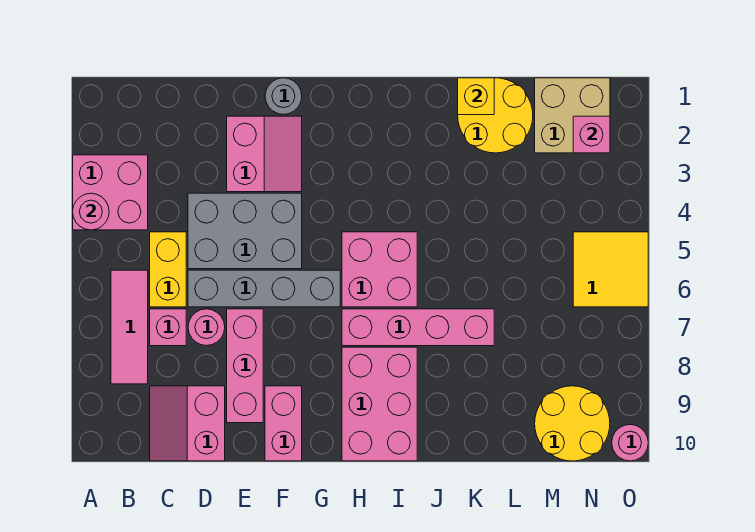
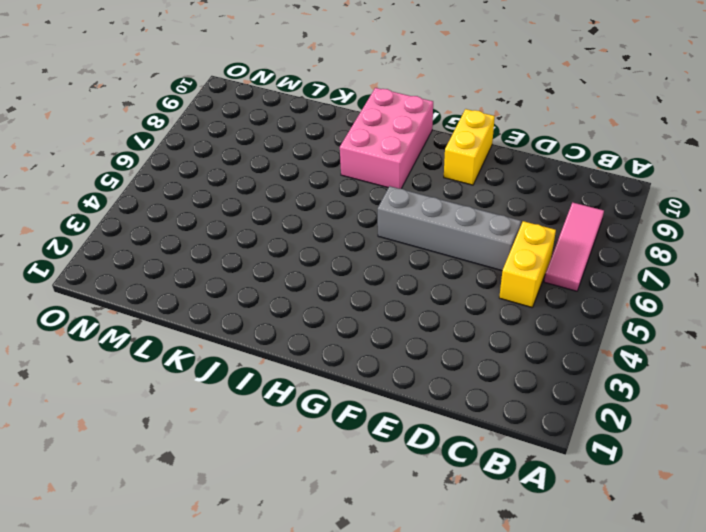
yellow 1x2 brick [444,109,495,185] -> pink 1x2 brick [265,386,302,461]
none -> pink 2x2 brick [73,155,148,230]
none -> pink 1x1 brick [150,309,186,346]
none -> pink 2x2 slope [150,386,225,461]

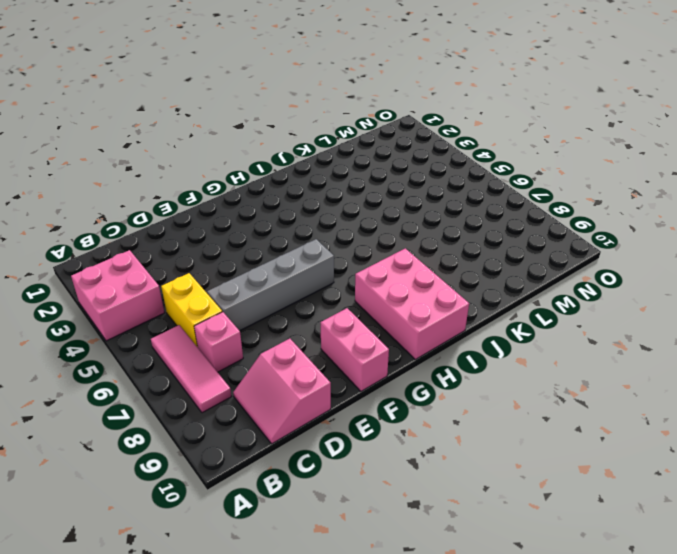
none -> grey 2x3 brick [188,193,302,269]
none -> pink 1x1 round brick [188,309,225,346]
none -> pink 2x2 slope [227,116,302,192]

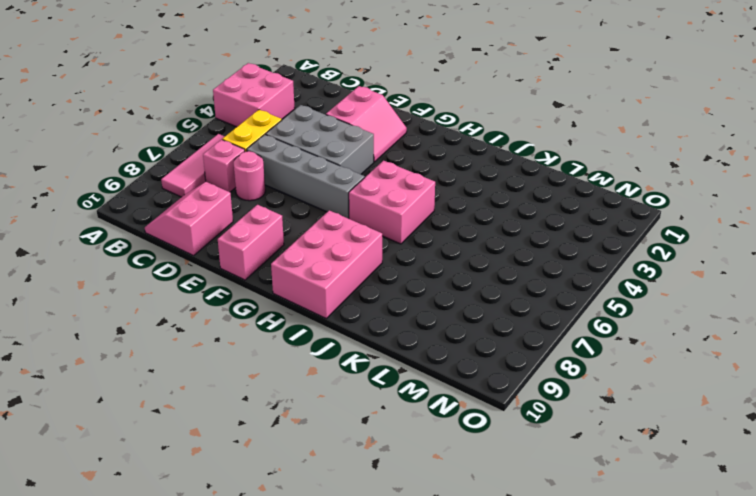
none -> pink 1x3 brick [227,309,263,423]
none -> grey 1x1 round brick [265,78,302,114]
none -> pink 1x4 brick [342,309,494,346]

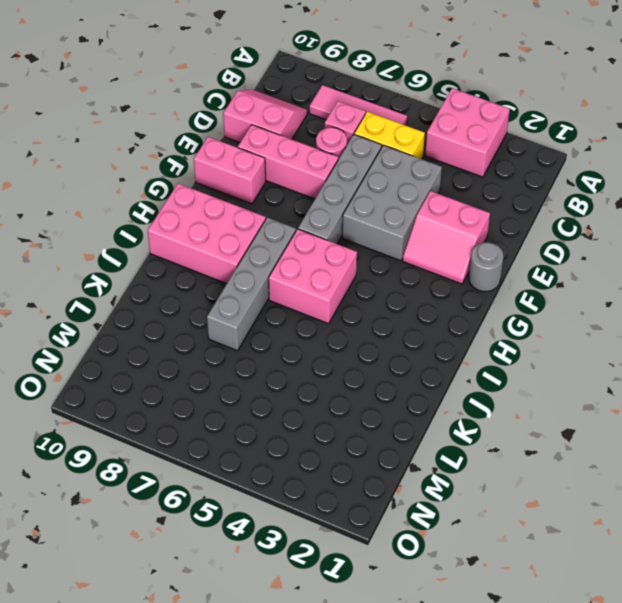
grey 1x4 brick [207,217,296,351] -> pink 1x4 brick [342,309,494,346]
none -> yellow 2x2 round brick [458,78,533,153]
none -> tan 2x2 brick [535,78,610,153]
none -> yellow 2x2 round brick [535,386,610,461]

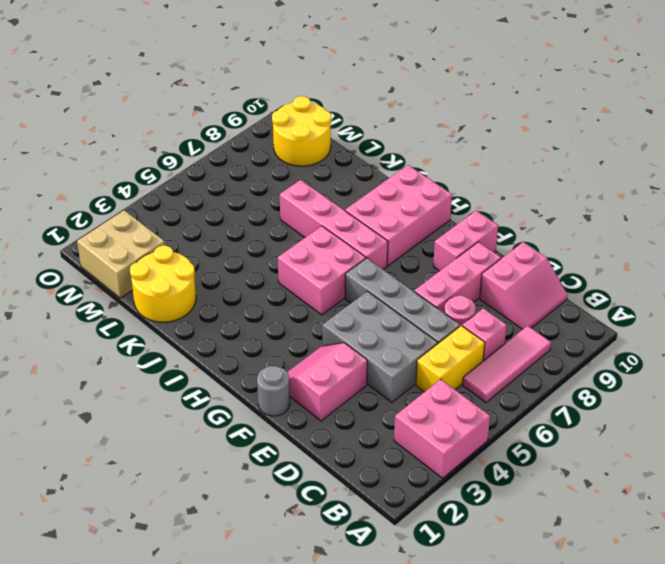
none -> yellow 2x2 tile [573,232,648,307]
none -> pink 1x1 round brick [612,425,648,461]
none -> pink 1x1 round brick [73,193,109,230]

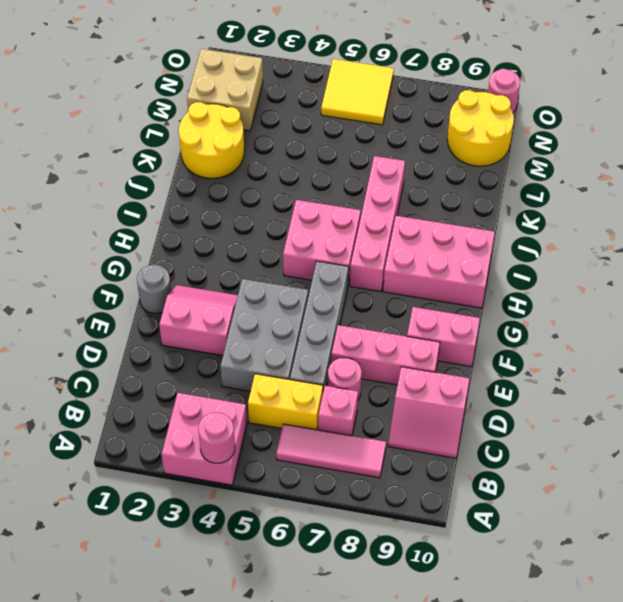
none -> yellow 1x1 brick [458,78,494,115]
none -> pink 1x1 brick [573,116,610,153]

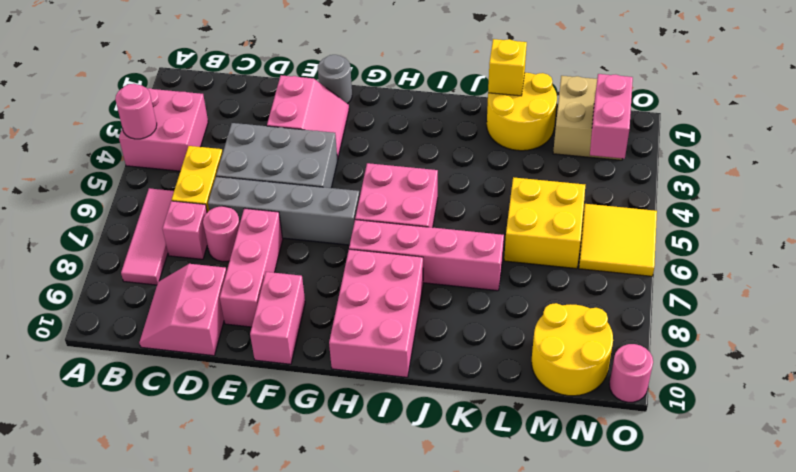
yellow 2x2 brick [504,177,585,269] -> none
pink 1x2 brick [590,74,633,159] -> pink 1x1 brick [573,116,610,153]

